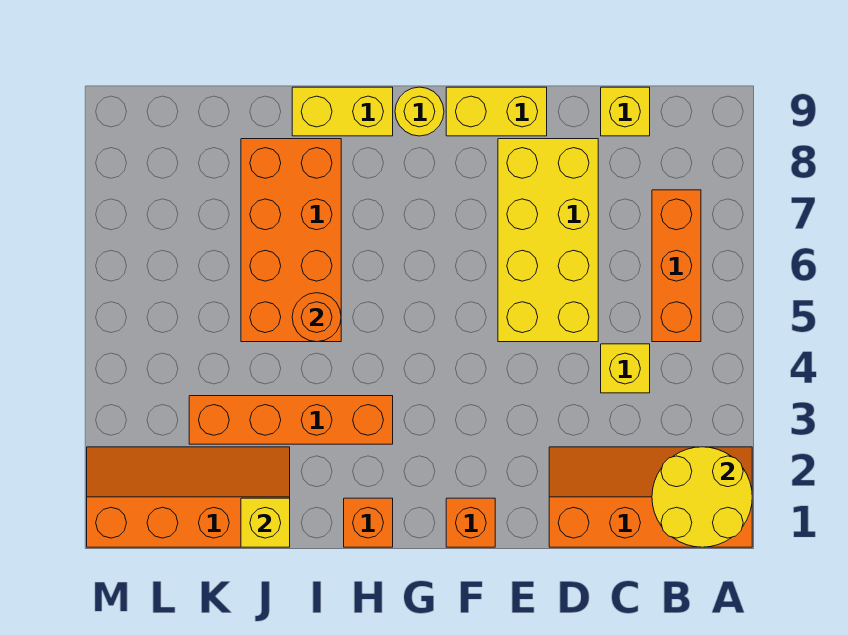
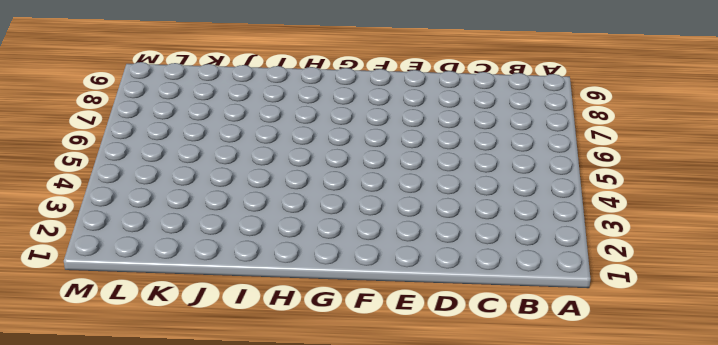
none -> orange 2x4 slope [549,447,752,547]
none -> orange 1x3 brick [652,190,701,342]
none -> yellow 1x1 brick [601,344,650,393]

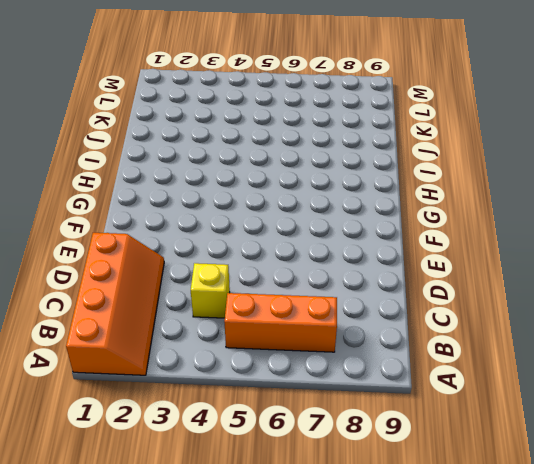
none -> yellow 1x1 brick [601,87,650,136]
none -> yellow 2x4 brick [498,139,598,342]
none -> yellow 1x2 brick [446,87,547,136]

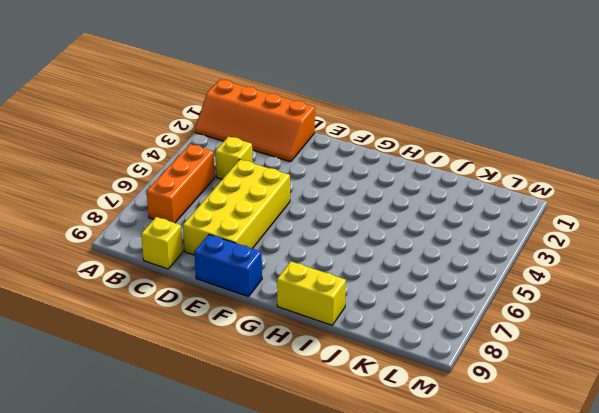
blue 1x2 brick [194,234,262,297] -> yellow 1x2 brick [446,87,547,136]
none -> orange 1x1 brick [446,498,495,547]
none -> yellow 1x1 round brick [395,87,444,136]
none -> orange 1x1 brick [344,498,393,547]

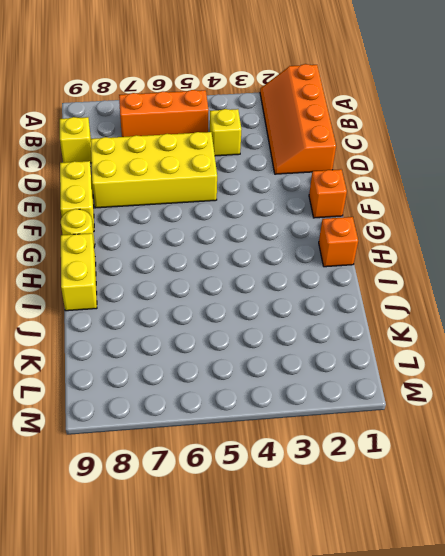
none -> orange 1x4 brick [189,396,393,444]
none -> orange 2x4 brick [241,139,341,342]
none -> orange 2x4 slope [87,447,290,547]

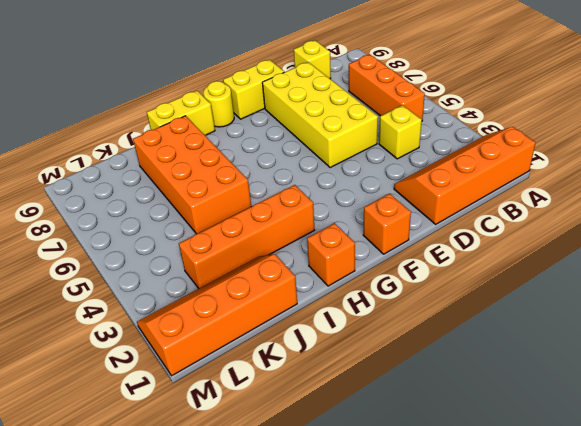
none -> yellow 2x2 round brick [652,447,752,547]
none -> orange 1x1 round brick [292,293,341,342]
none -> yellow 1x1 brick [241,498,290,547]

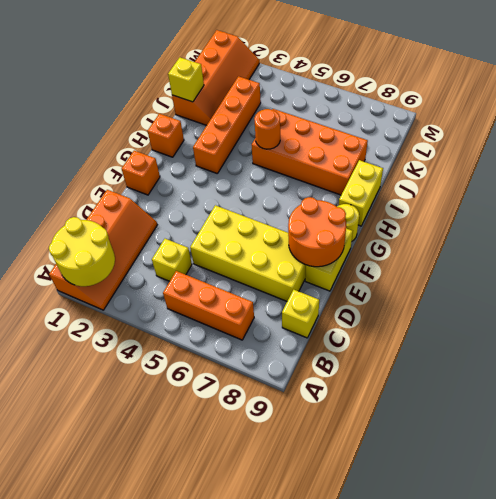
orange 2x2 round brick [288,197,346,267] -> none

